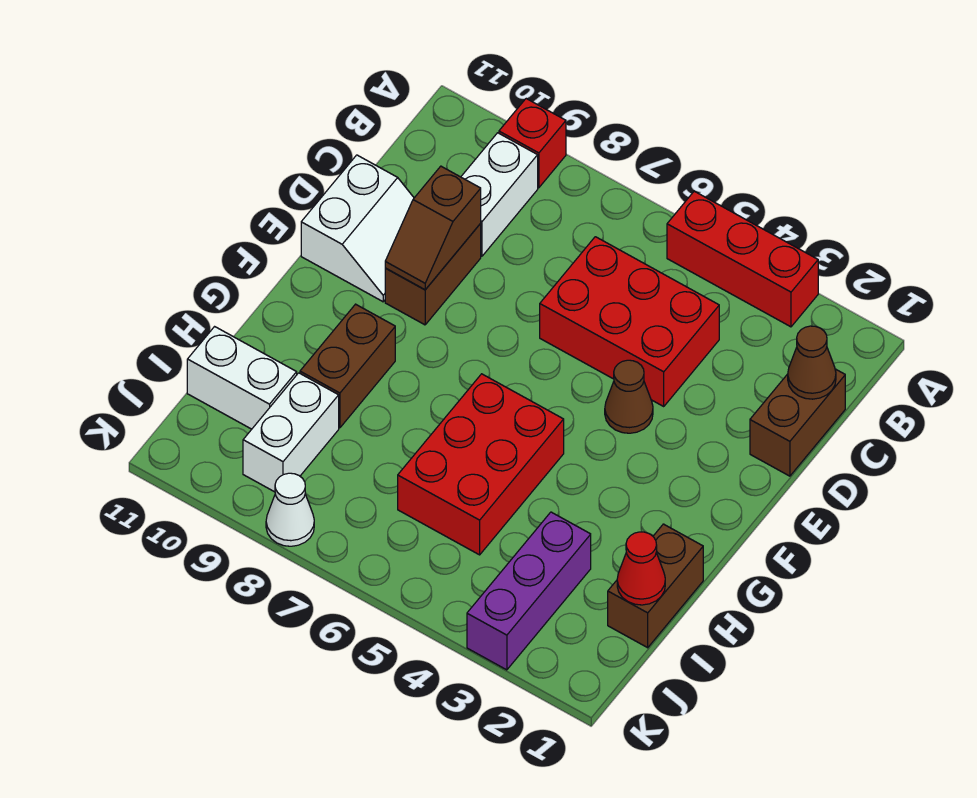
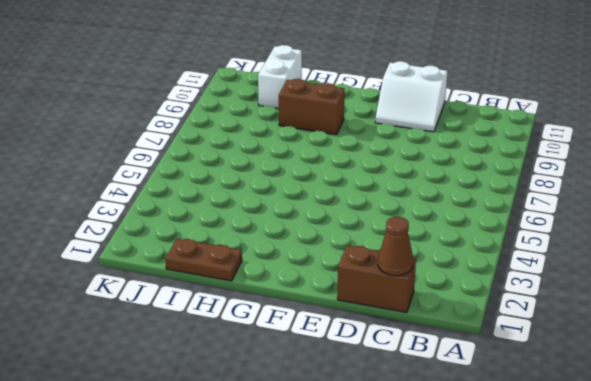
brown 1x2 plate [165,239,242,281] -> brown 1x2 brick [608,524,703,648]
none -> red 1x3 brick [667,191,818,327]
none -> red 1x1 brick [499,99,566,188]
none -> white 1x2 brick [461,133,538,256]

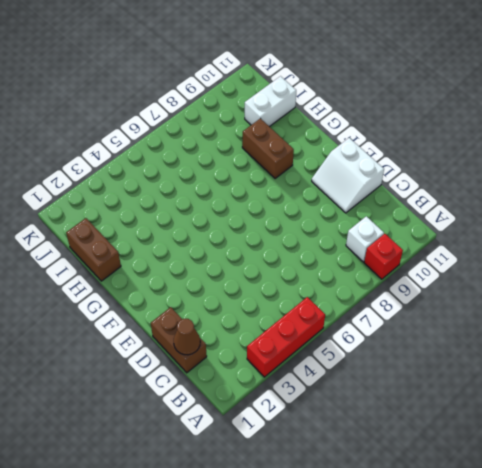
white 1x1 brick [346,216,384,262] -> white 1x2 brick [461,133,538,256]
none -> red 2x3 brick [540,237,719,406]
none -> brown 1x2 brick [385,224,481,325]
none -> brown 1x1 cone [605,360,653,433]

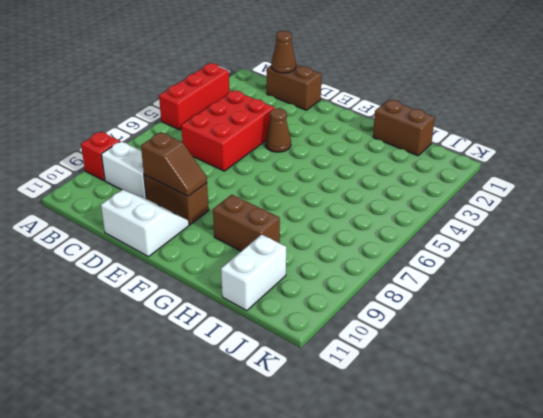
none -> red 2x3 brick [398,374,564,555]
none -> purple 1x3 brick [467,512,591,670]
none -> white 1x2 brick [243,373,339,492]

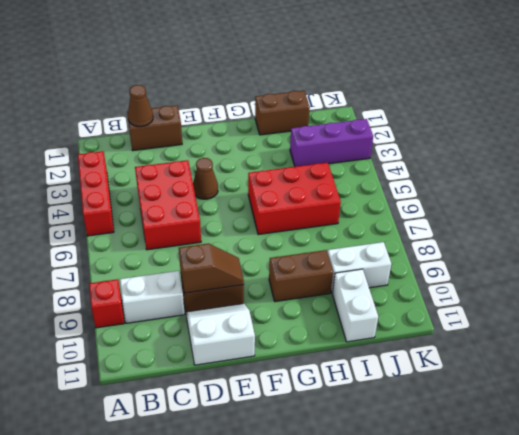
none -> white 1x1 cone [266,473,314,546]
none -> red 1x1 cone [617,532,665,605]

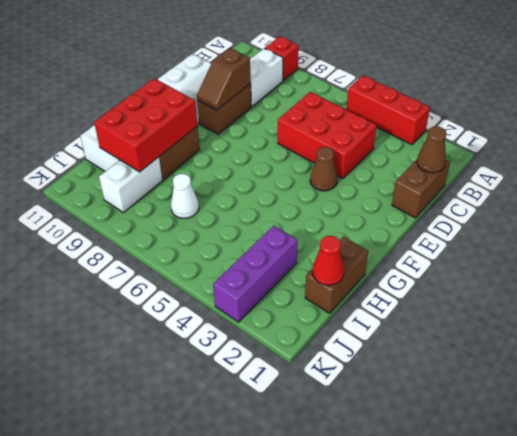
red 2x3 brick [94,78,198,172] -> red 2x3 brick moved to [398,374,564,555]
white 1x1 cone [171,174,199,218] -> white 1x1 cone moved to [266,473,314,546]

